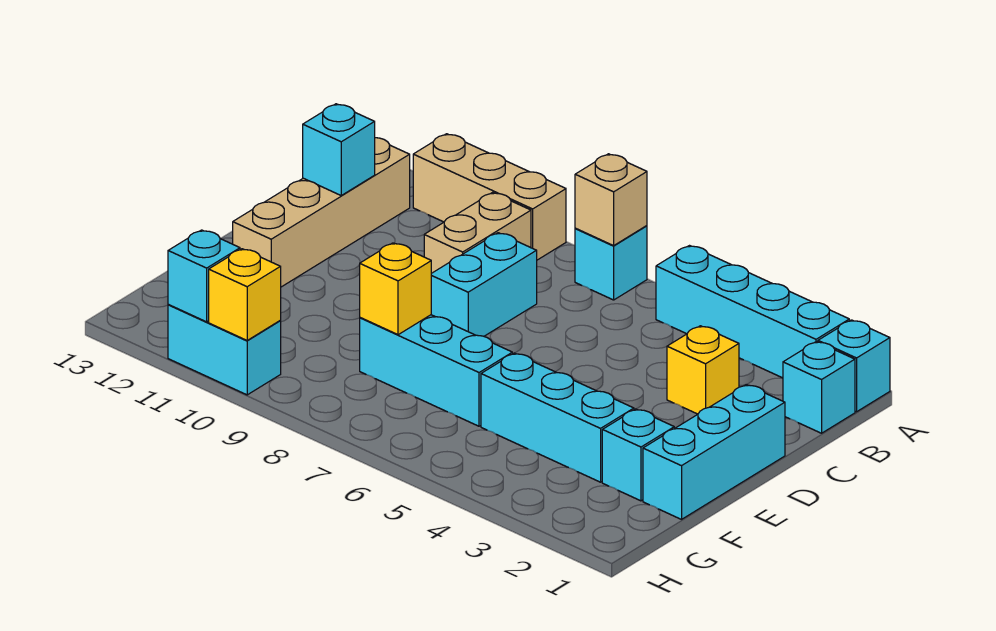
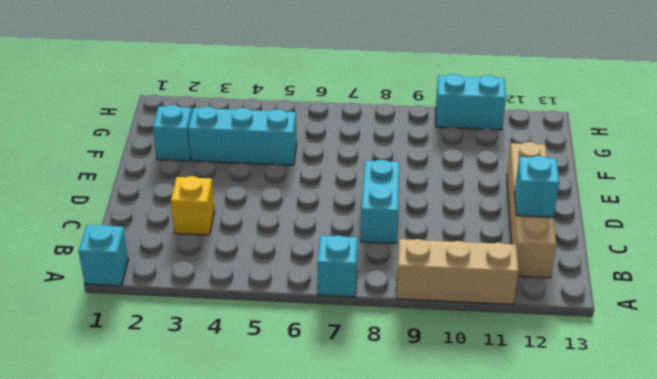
none -> cyan 1x4 brick [656,246,849,378]
none -> cyan 1x1 brick [783,342,855,433]
none -> tan 1x2 brick [424,193,531,273]

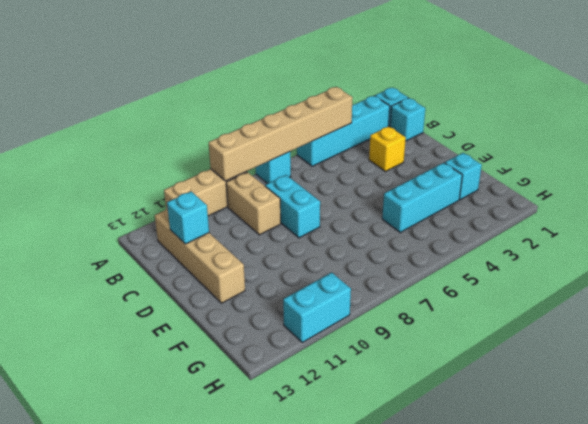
tan 1x6 brick [209,87,353,181] -> tan 1x1 brick [575,154,647,246]
none -> cyan 1x3 brick [643,385,785,519]
none -> cyan 1x3 brick [360,315,512,426]
none -> yellow 1x1 brick [360,243,431,335]

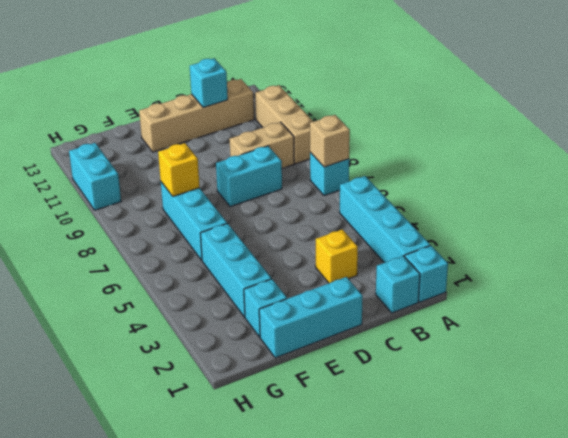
none -> yellow 1x1 brick [209,249,281,340]
none -> cyan 1x1 brick [168,230,240,322]

